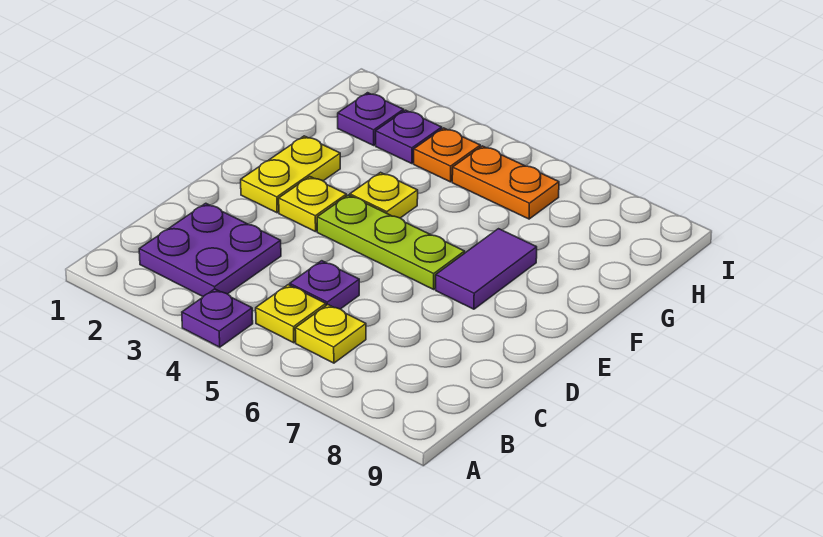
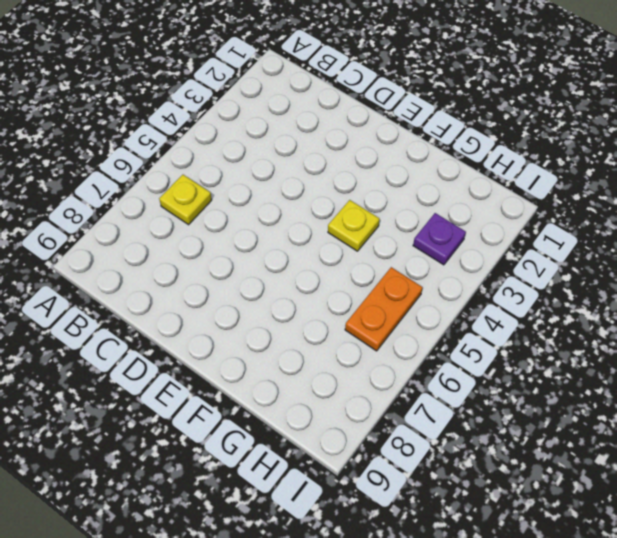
none -> purple 1x1 plate [182,289,253,347]
none -> purple 2x2 plate [139,203,281,296]
none -> yellow 1x1 plate [256,285,326,343]

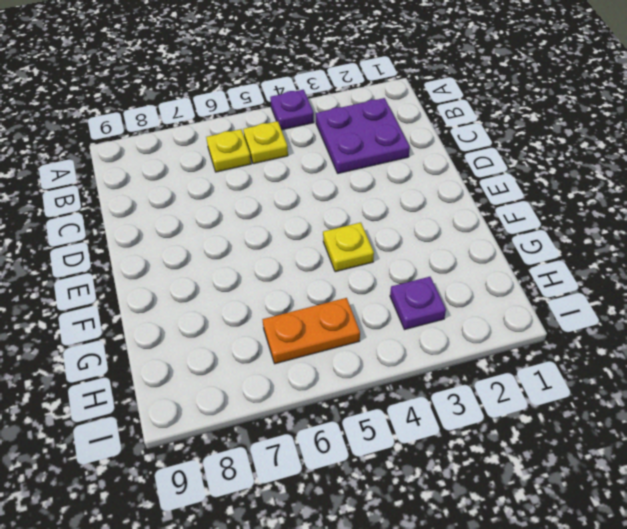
none -> purple 1x1 plate [290,261,359,309]
none -> yellow 1x2 plate [241,136,340,213]
none -> yellow 1x1 plate [279,177,346,232]

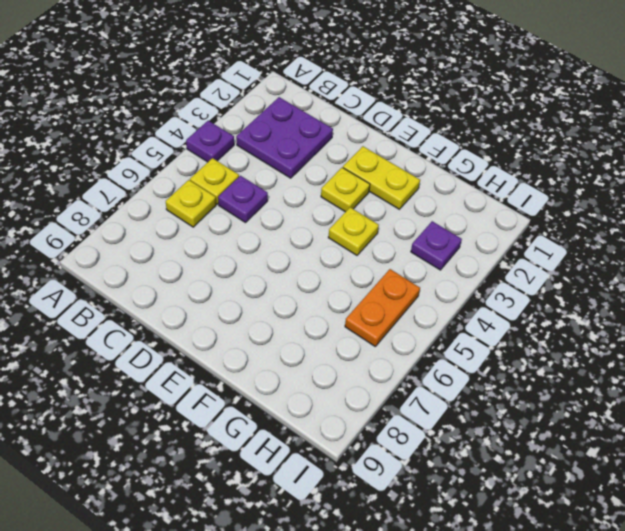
none -> lime 1x3 plate [317,195,465,289]
none -> purple 1x2 tile [436,229,537,309]
none -> purple 1x1 plate [338,93,404,145]

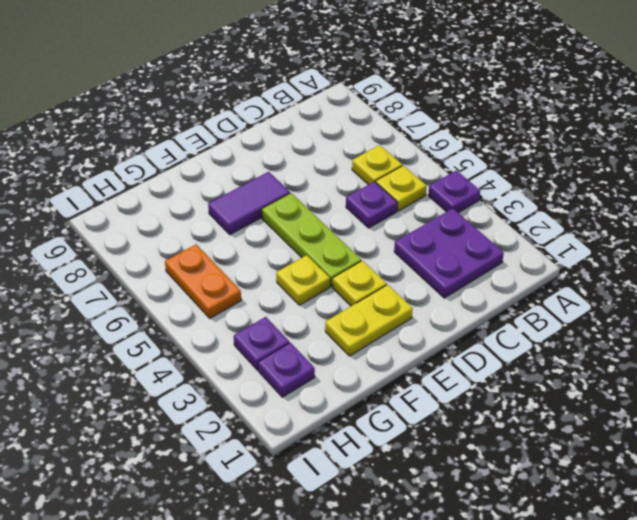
none -> orange 1x1 plate [414,128,480,182]

